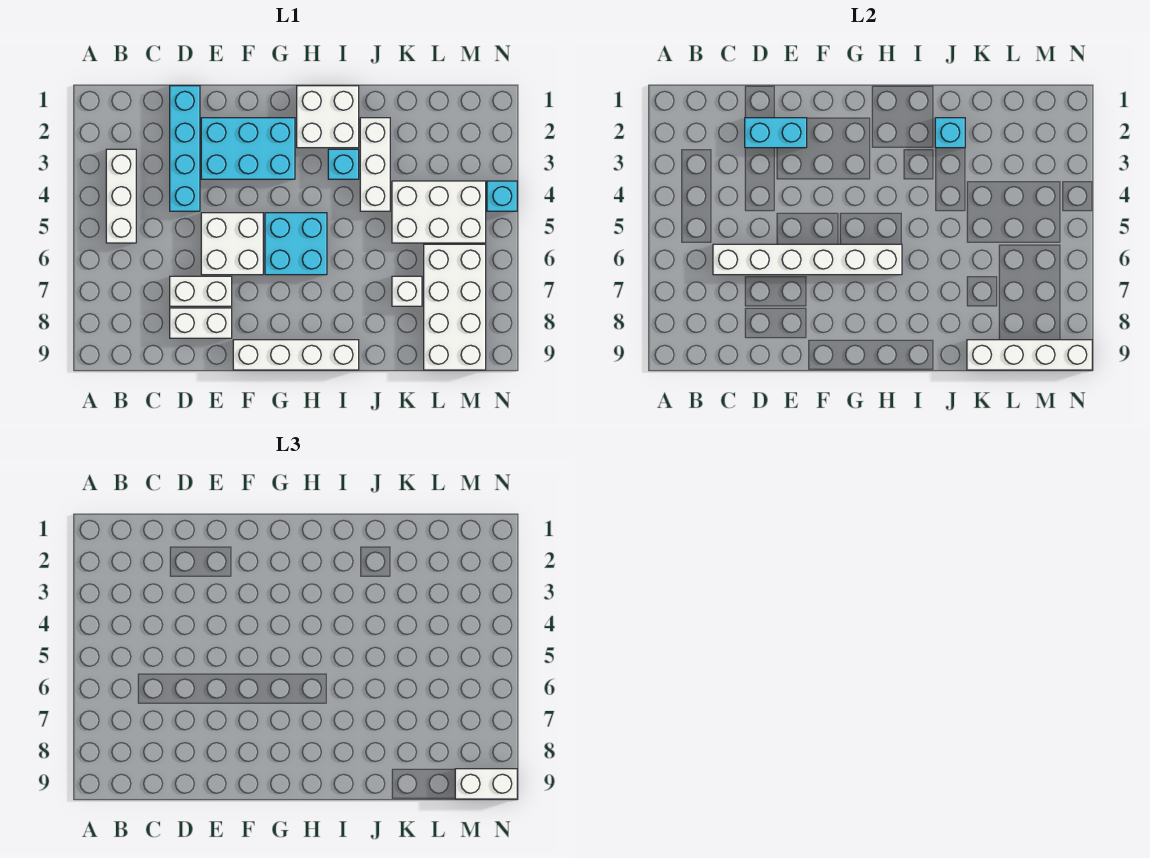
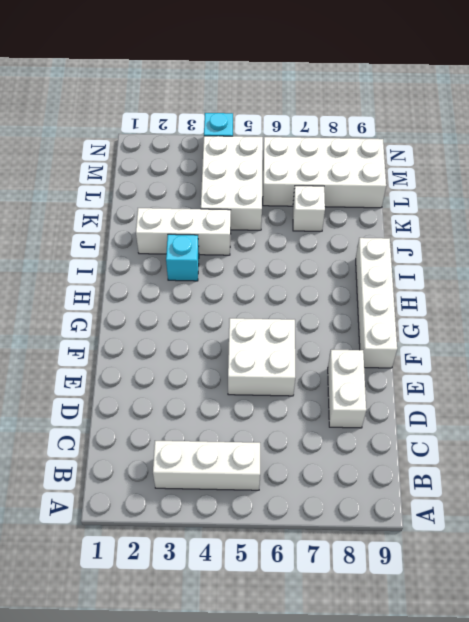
none -> cyan 1x4 brick [170,86,200,211]
none -> white 1x2 brick [170,276,232,306]
none -> cyan 2x3 brick [201,118,295,179]

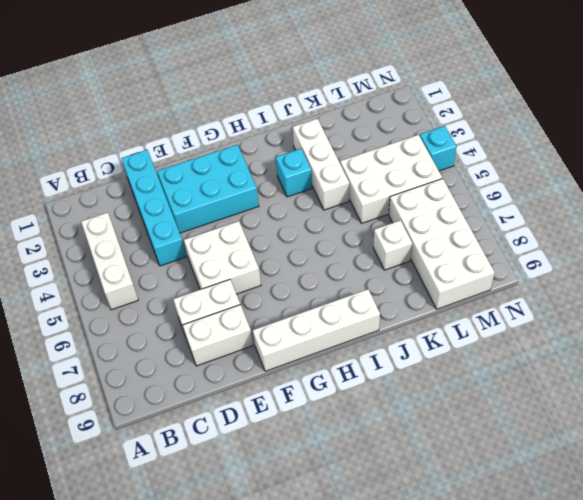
none -> cyan 2x2 brick [265,213,327,275]
none -> white 2x2 brick [297,86,359,148]
none -> white 1x6 brick [713,244,902,275]

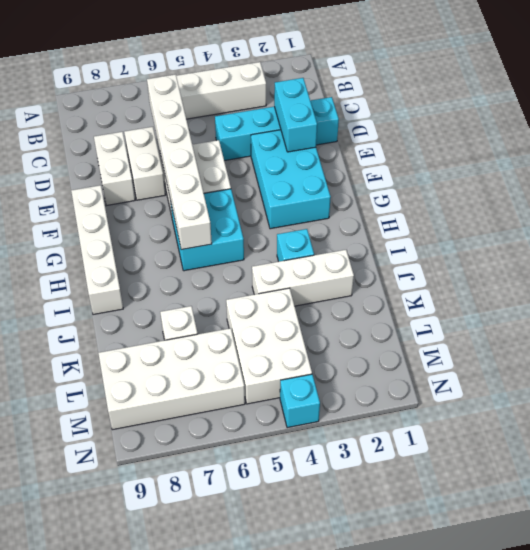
none -> white 2x2 brick [297,86,359,148]
none -> cyan 1x1 brick [935,118,965,148]
none -> white 1x4 brick [967,340,1092,370]

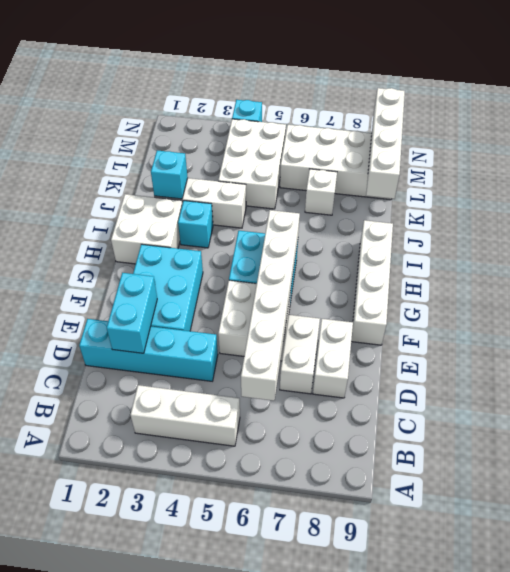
none -> white 1x2 brick [455,769,517,799]

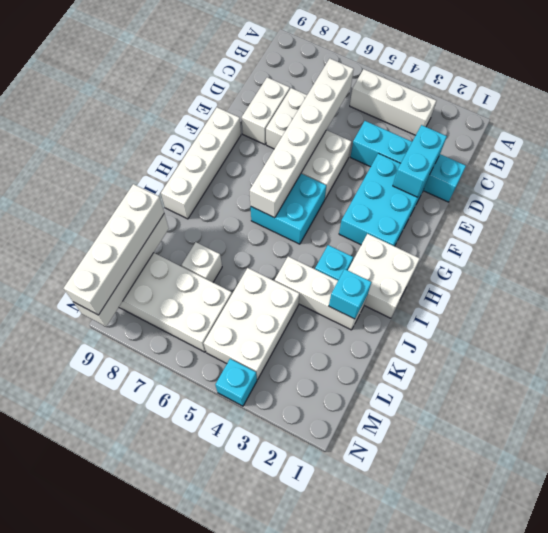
white 1x4 brick [64,184,164,315] -> white 1x2 brick [455,769,517,799]

